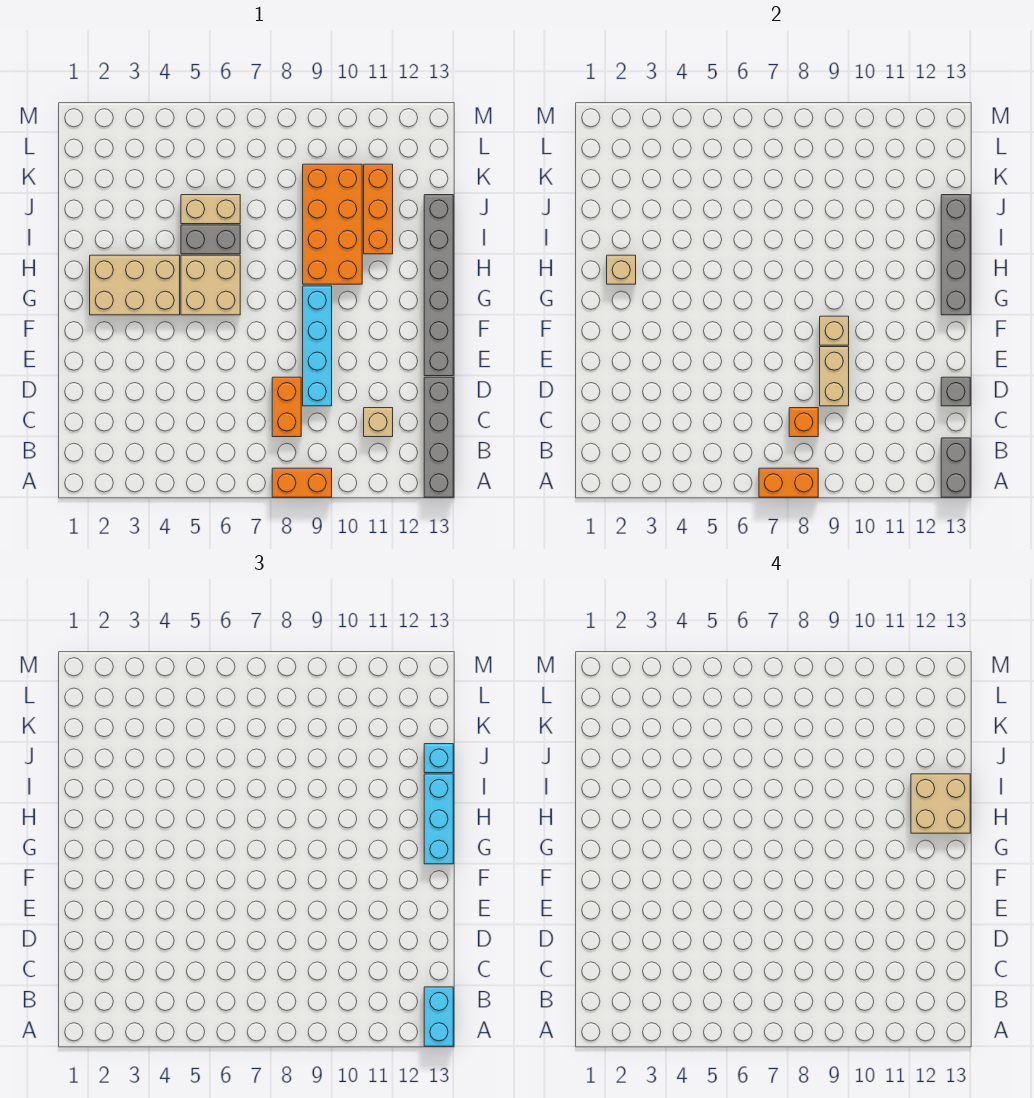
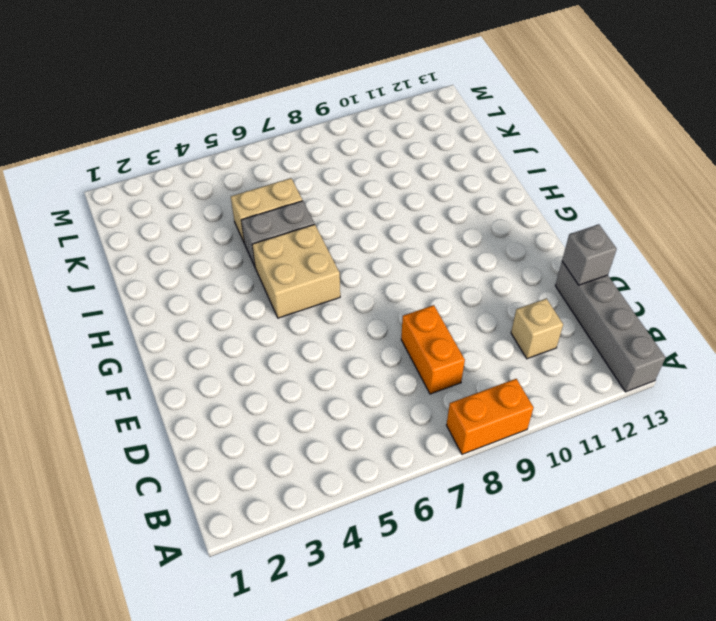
none -> cyan 1x4 brick [303,286,332,406]
none -> grey 1x6 brick [424,195,453,376]
none -> tan 2x3 brick [90,255,180,315]

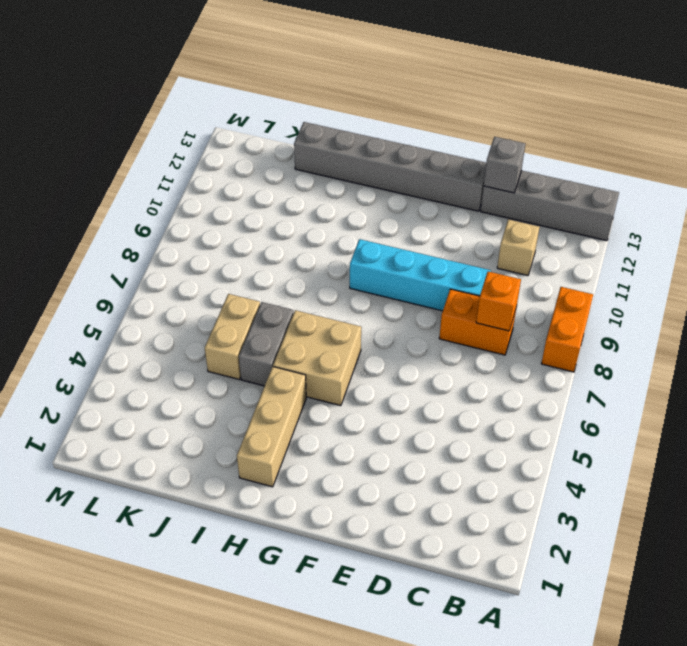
tan 1x3 brick [237,367,306,487] -> tan 2x3 brick [90,255,180,315]
none -> orange 2x4 brick [303,164,362,284]
none -> orange 1x3 brick [364,164,393,254]
none -> orange 1x2 brick [759,468,818,497]

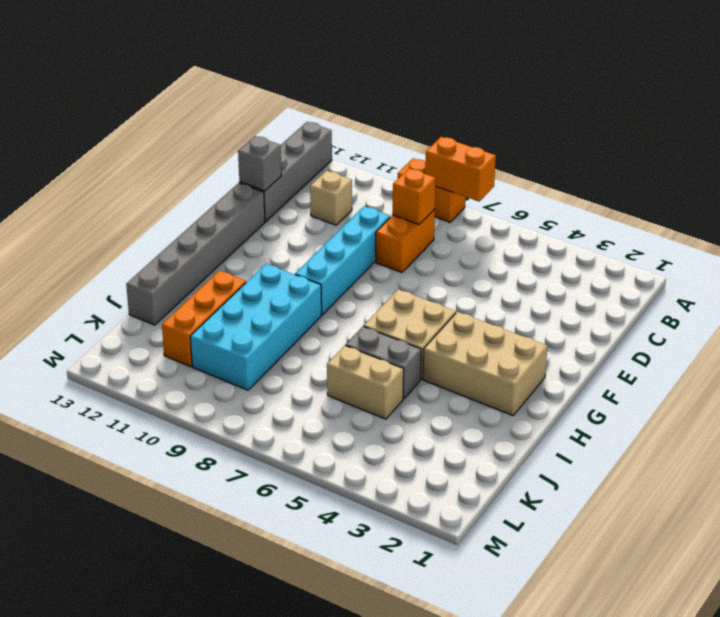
cyan 2x4 brick [190,264,322,390] -> orange 2x4 brick [303,164,362,284]
none -> grey 1x2 brick [941,438,970,497]
none -> tan 1x2 brick [820,347,849,406]
none -> tan 1x1 brick [820,316,849,345]

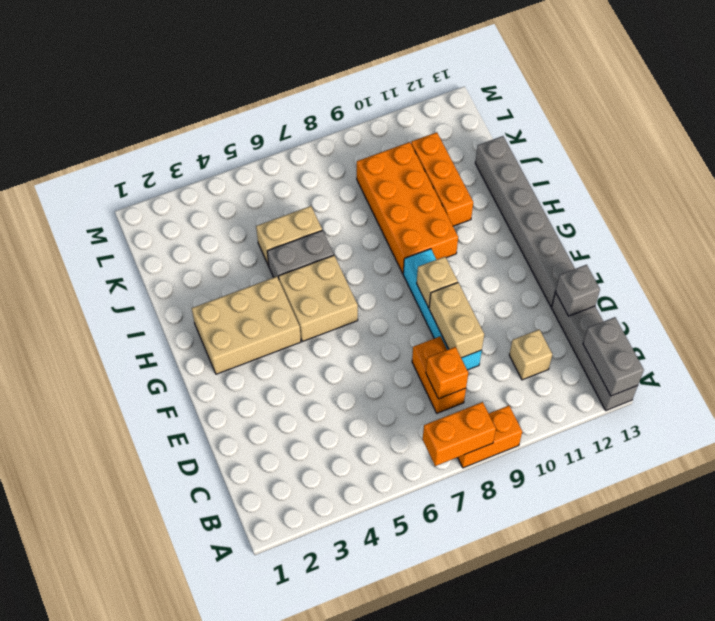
none -> grey 1x4 brick [941,195,970,315]
none -> tan 1x1 brick [607,255,636,284]
none -> cyan 1x2 brick [424,987,453,1046]

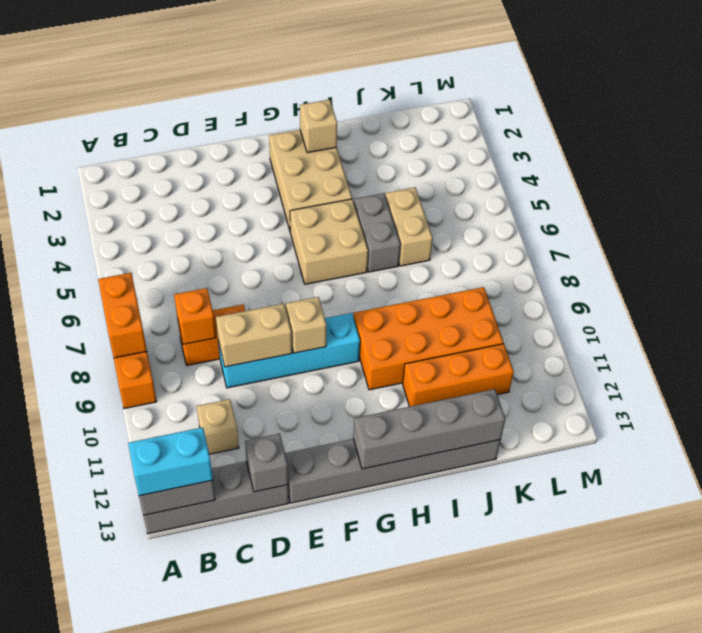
none -> cyan 1x3 brick [424,774,453,864]
none -> cyan 1x1 brick [424,744,453,773]
none -> tan 2x2 brick [911,774,970,833]

